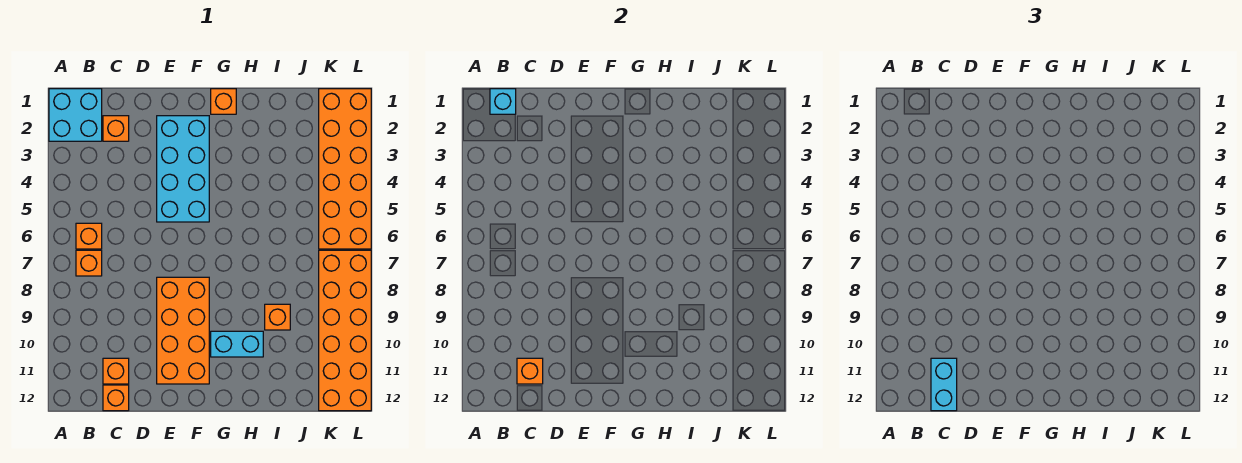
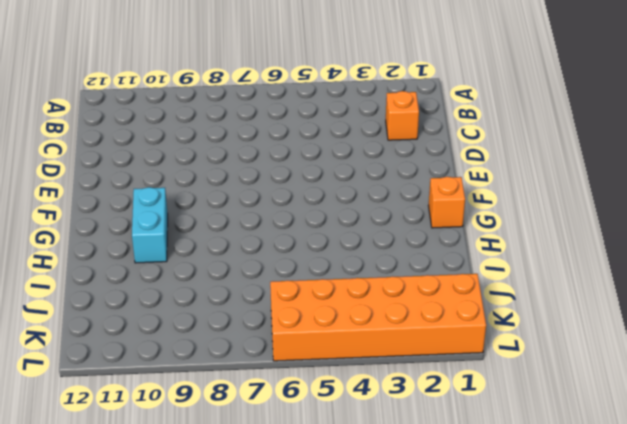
none -> cyan 2x2 brick [49,89,102,141]
none -> orange 1x1 brick [76,223,102,249]
none -> orange 1x1 brick [76,250,102,276]

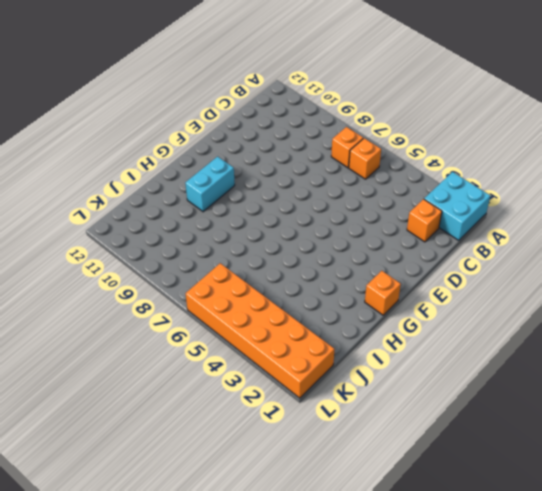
none -> orange 1x1 brick [103,358,129,384]
none -> orange 1x1 brick [103,385,129,411]
none -> cyan 2x4 brick [157,116,209,222]

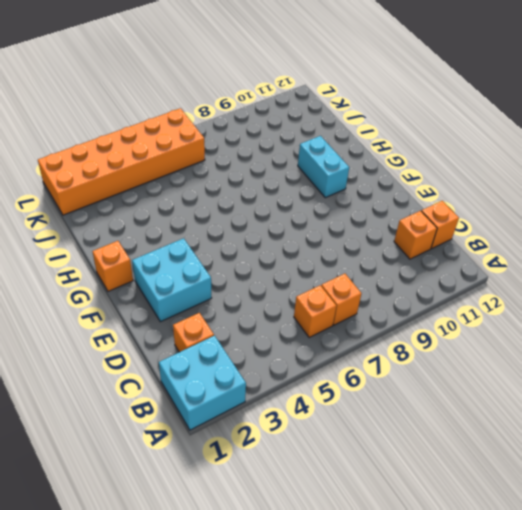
cyan 2x2 brick [132,238,212,322] -> cyan 2x4 brick [157,116,209,222]
none -> orange 2x4 brick [157,277,209,384]
none -> orange 1x1 brick [265,304,290,330]
none -> orange 2x6 brick [319,250,371,411]

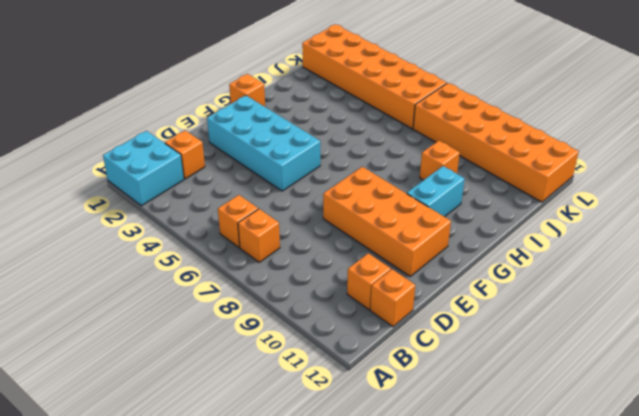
none -> cyan 1x1 brick [490,89,516,114]
none -> orange 1x1 brick [517,358,543,384]
none -> cyan 1x2 brick [931,358,957,411]

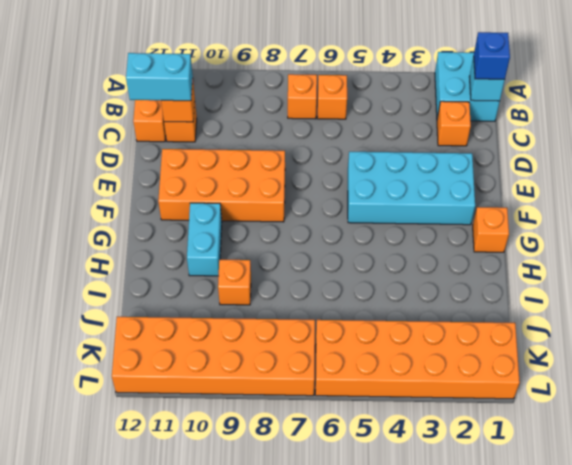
blue 1x1 brick [474,32,510,79] -> none

